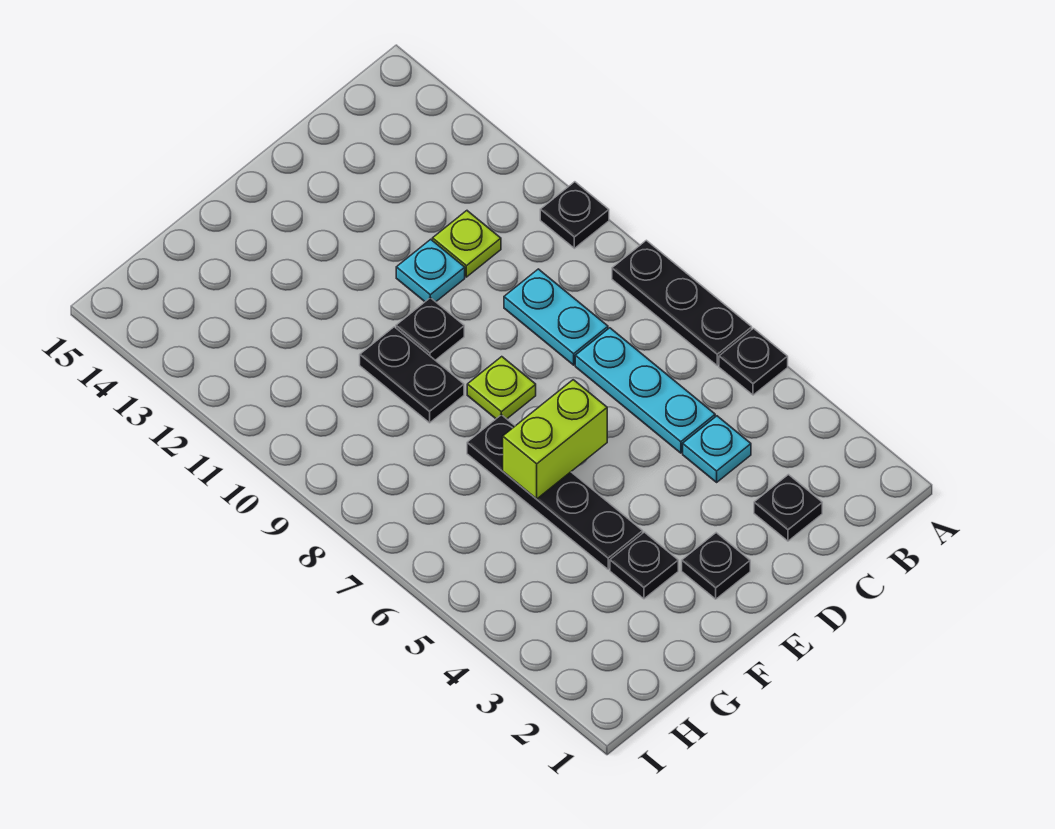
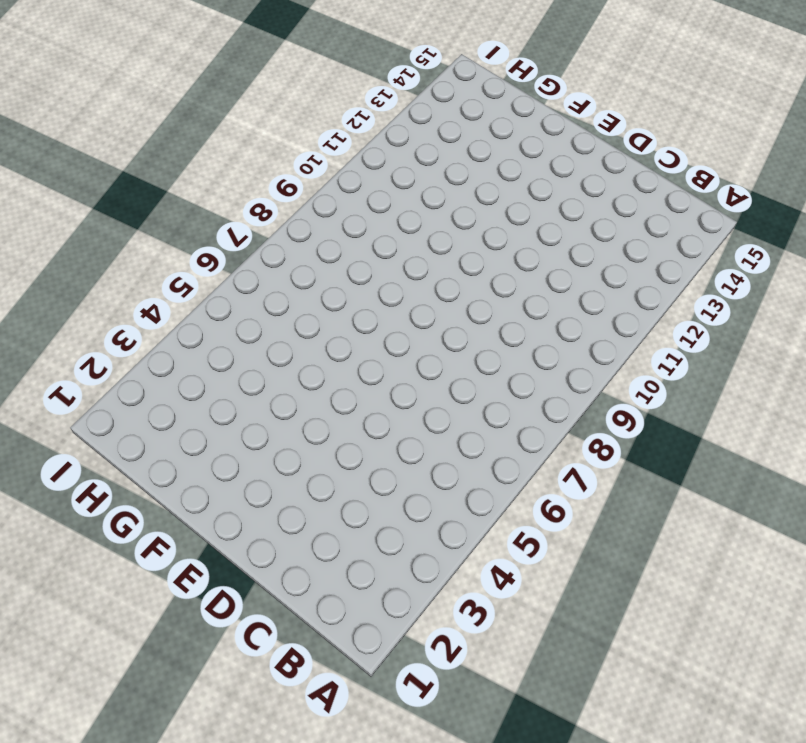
none -> black 1x1 plate [719,329,788,395]
none -> black 1x3 plate [612,240,752,366]
none -> black 1x1 plate [540,182,609,248]

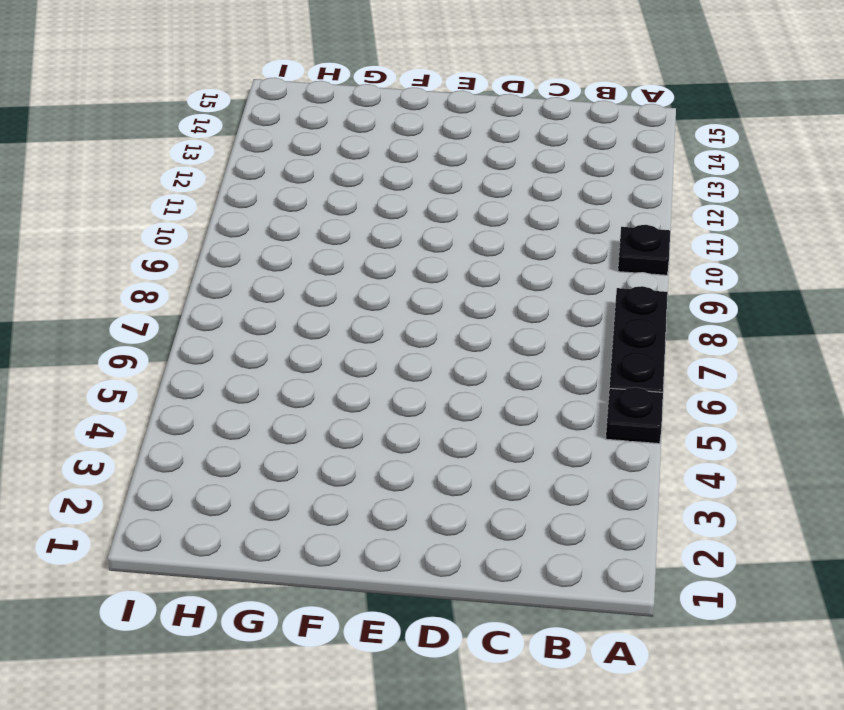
none -> black 1x1 plate [754,475,822,541]
none -> cyan 1x1 plate [683,416,751,482]
none -> cyan 1x3 plate [575,328,715,453]

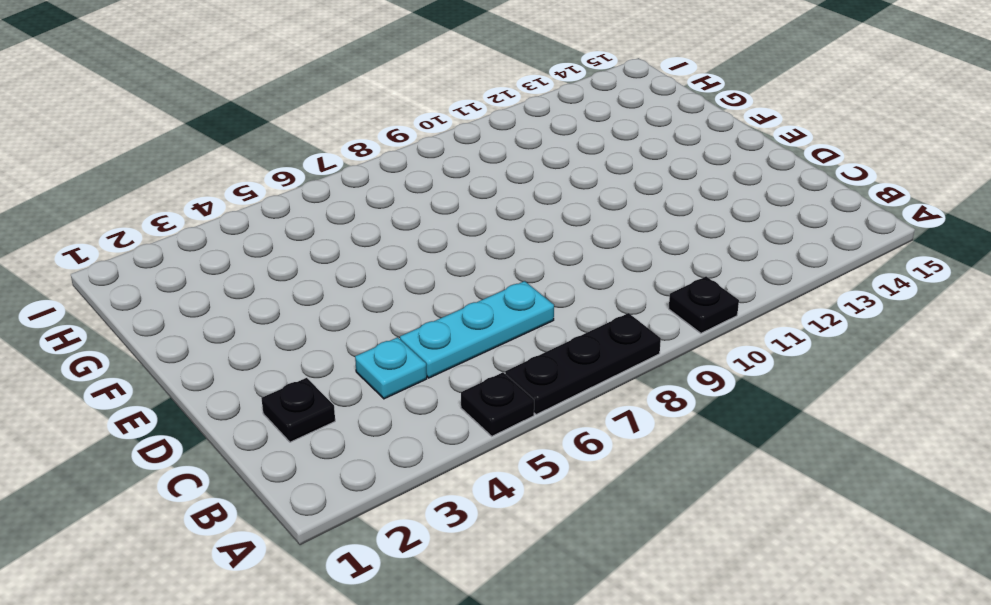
none -> cyan 1x2 plate [504,269,608,365]
none -> lime 1x1 plate [432,211,501,277]
none -> cyan 1x1 plate [396,239,465,302]

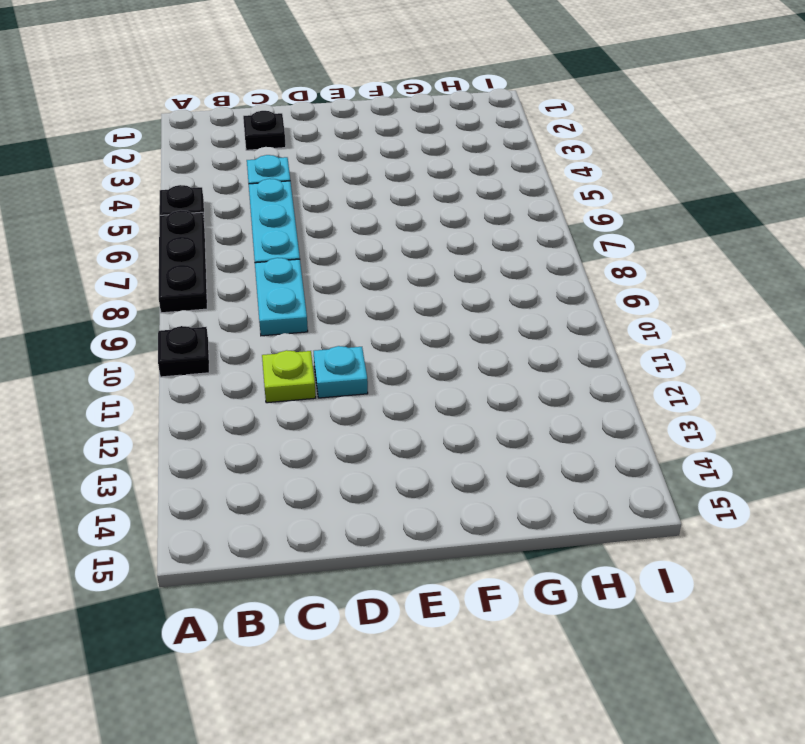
none -> black 1x1 plate [682,533,750,599]
none -> lime 1x1 plate [467,357,536,419]
none -> black 1x1 plate [396,298,464,360]

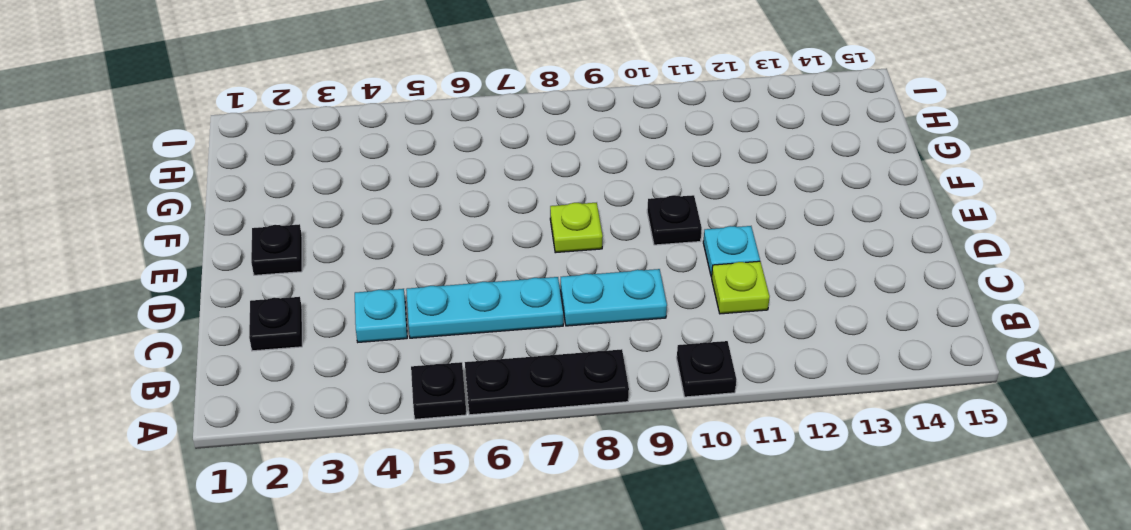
none -> black 1x1 plate [610,532,678,599]
none -> black 1x4 plate [467,415,643,569]
none -> black 1x2 plate [360,327,464,423]

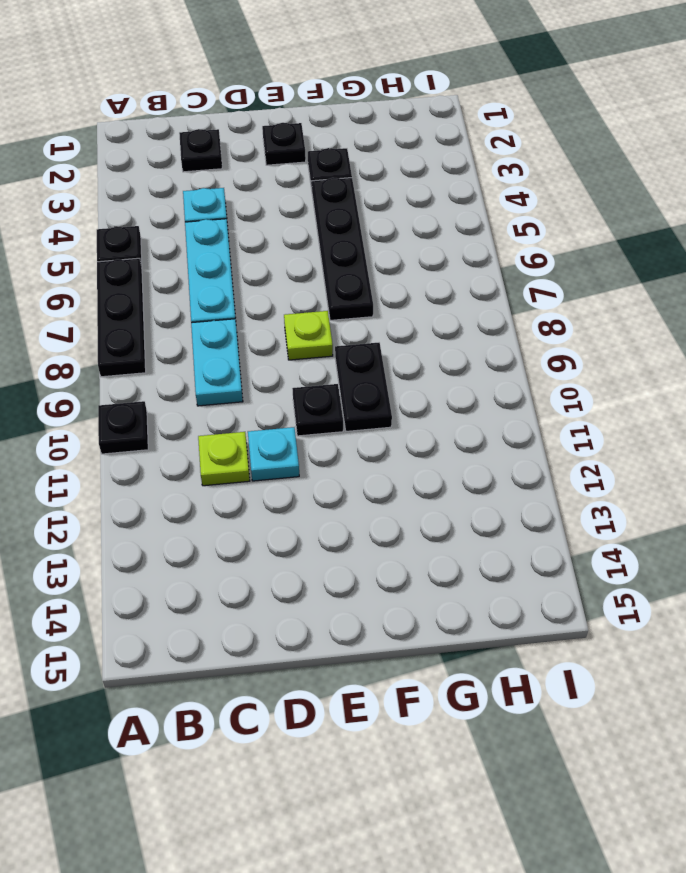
none -> lime 1x2 brick [503,380,607,499]

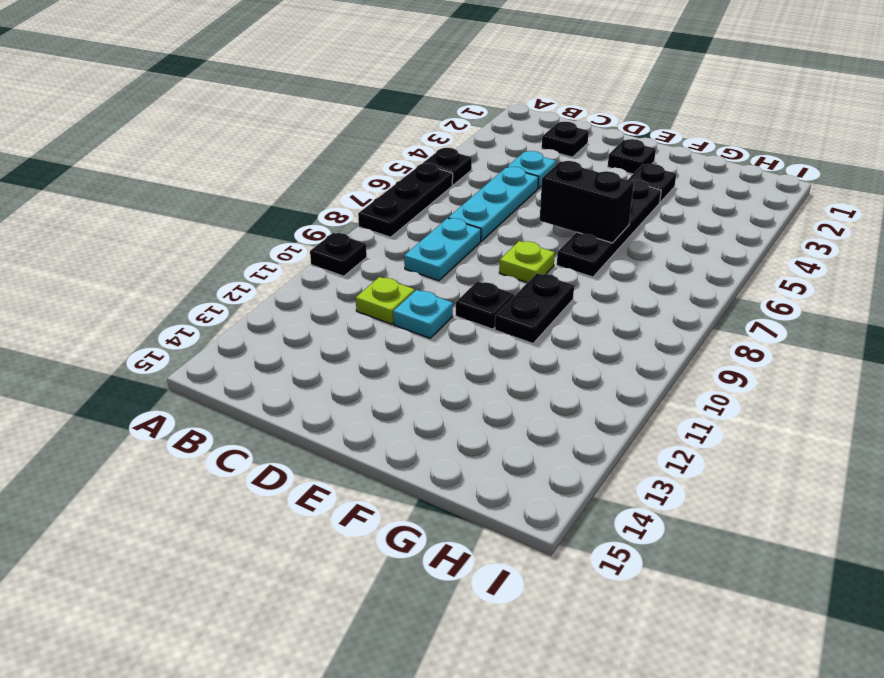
black 1x2 brick [540,161,634,243] -> lime 1x2 brick [503,380,607,499]

